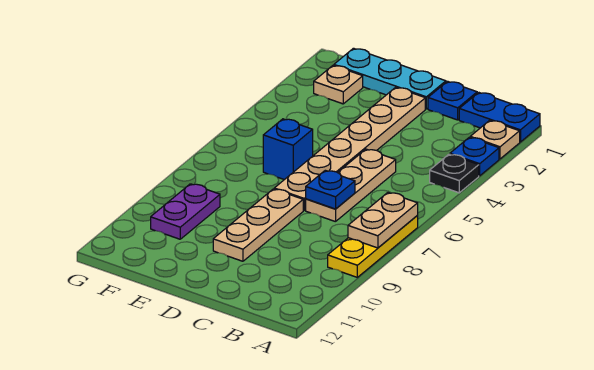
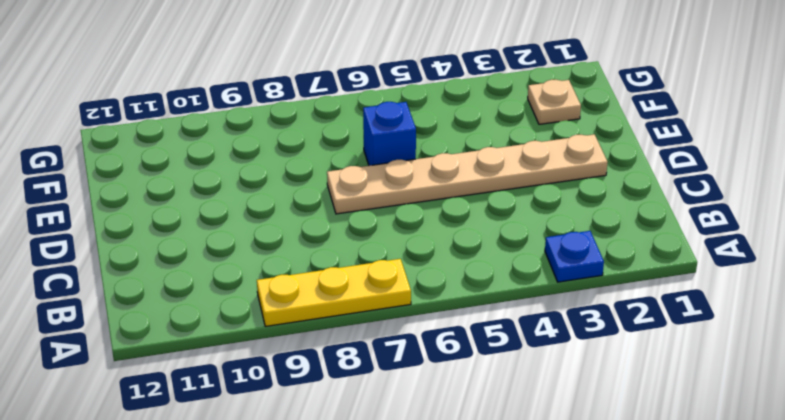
none -> blue 1x2 plate [459,93,540,142]
none -> tan 1x1 plate [470,120,520,159]
none -> black 1x1 plate [430,154,479,193]

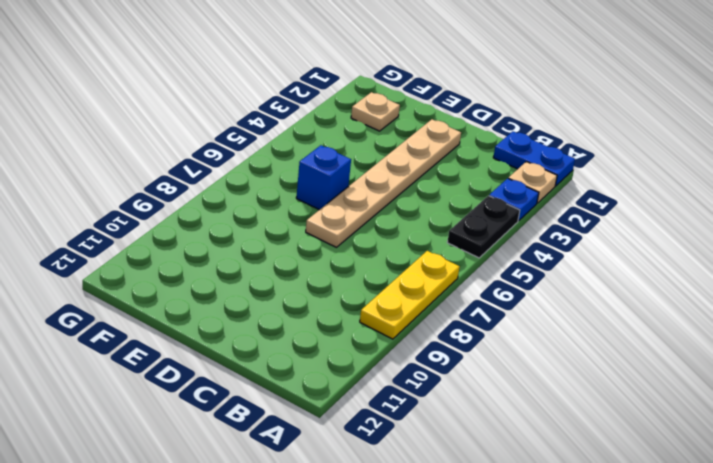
black 1x2 plate [447,196,520,258] -> black 1x1 plate [430,154,479,193]
none -> blue 1x1 plate [428,81,477,120]
none -> tan 1x3 plate [306,149,396,222]
none -> cyan 1x3 plate [334,48,446,109]

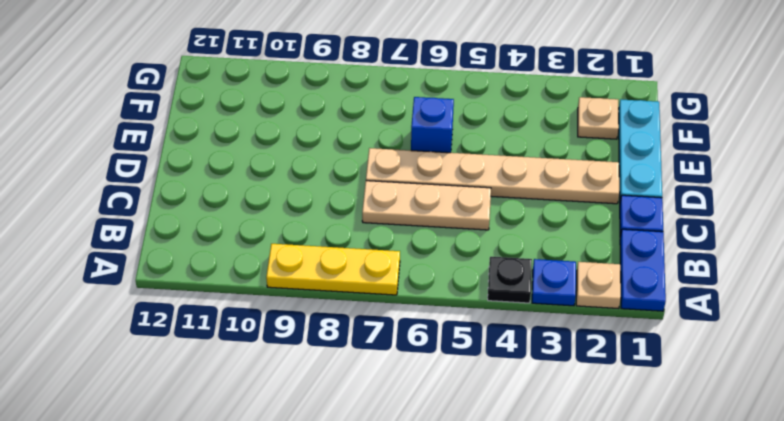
none -> tan 1x3 plate [213,189,303,261]
none -> purple 1x2 plate [151,184,220,239]
none -> tan 1x2 plate [348,193,418,248]

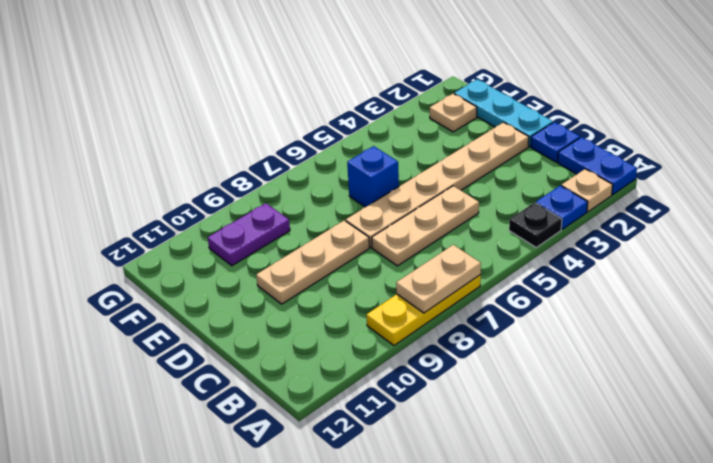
none -> blue 1x1 plate [306,170,355,209]

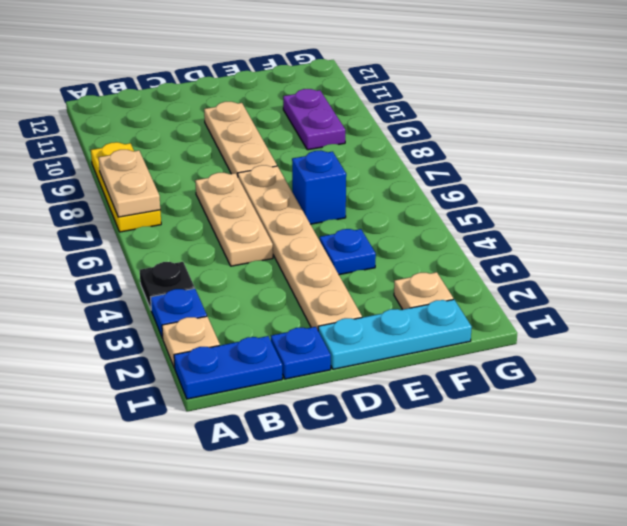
blue 1x1 plate [320,229,376,275] -> blue 1x1 plate moved to [306,170,355,209]

